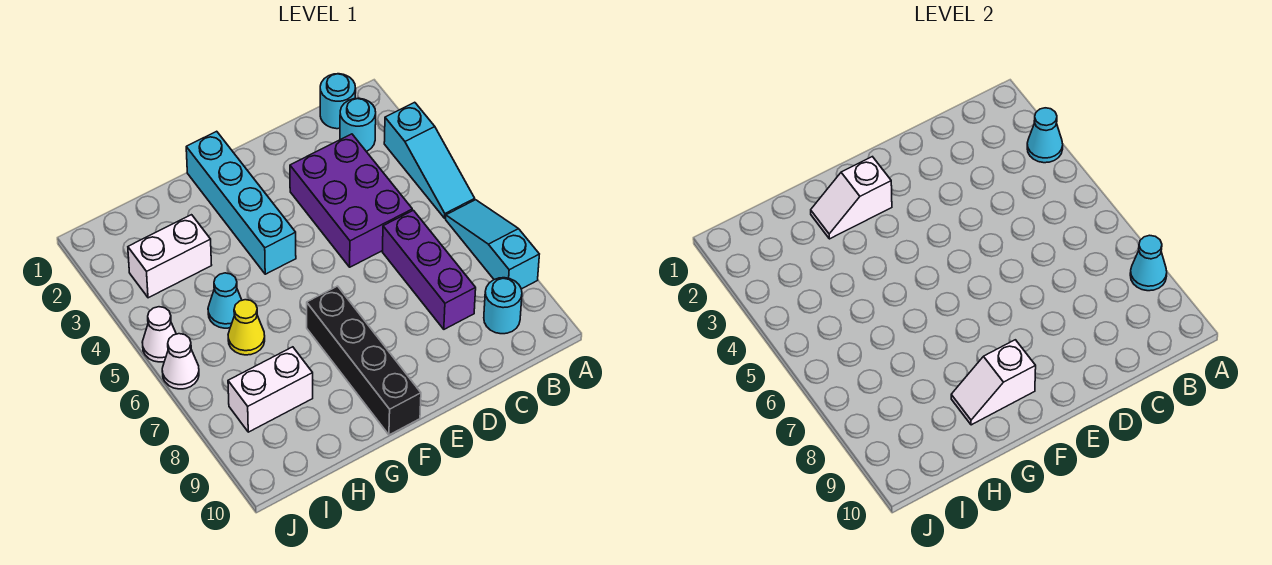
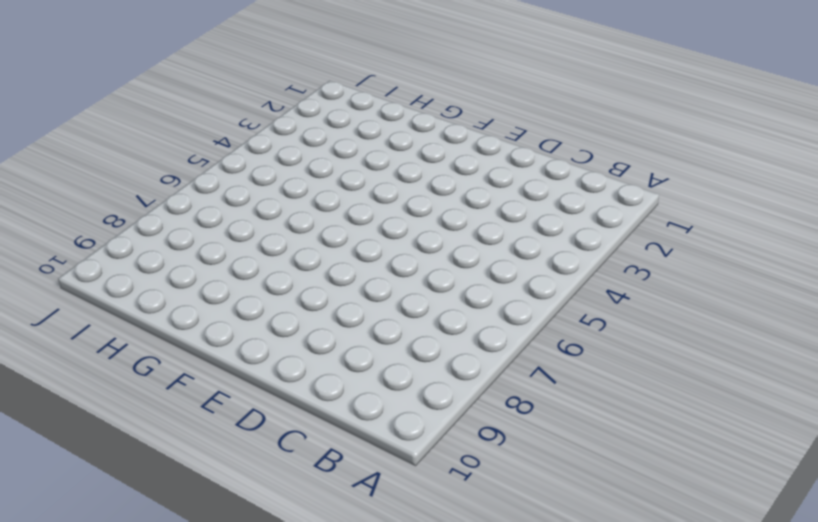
none -> cyan 1x3 slope [384,102,475,218]
none -> cyan 1x3 slope [446,200,539,289]
none -> cyan 1x1 round brick [320,74,356,129]

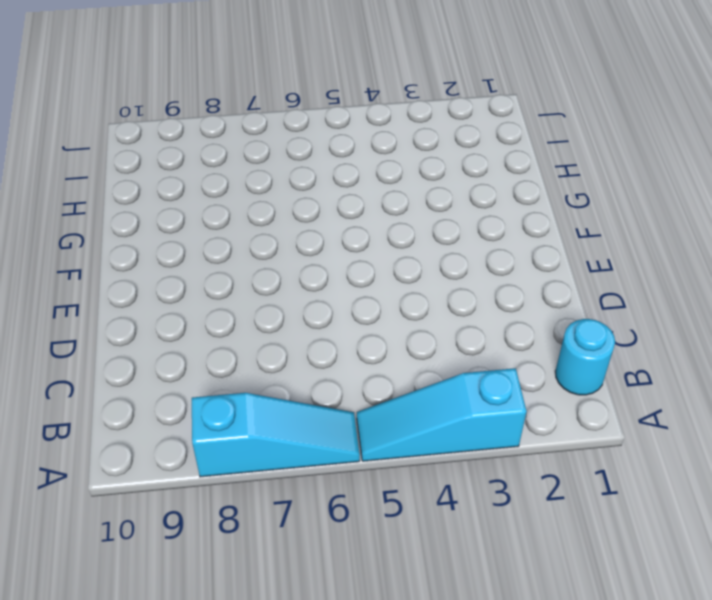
none -> cyan 1x1 round brick [340,98,376,152]
none -> cyan 1x1 round brick [484,278,522,334]
none -> purple 2x3 brick [290,134,412,267]

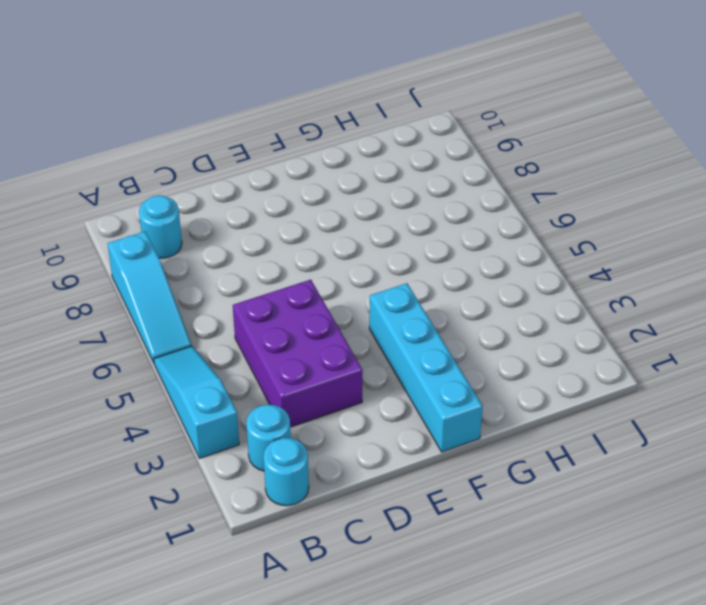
none -> purple 1x3 brick [382,210,476,329]
none -> black 1x4 brick [307,286,421,435]
none -> white 1x2 brick [128,215,212,298]

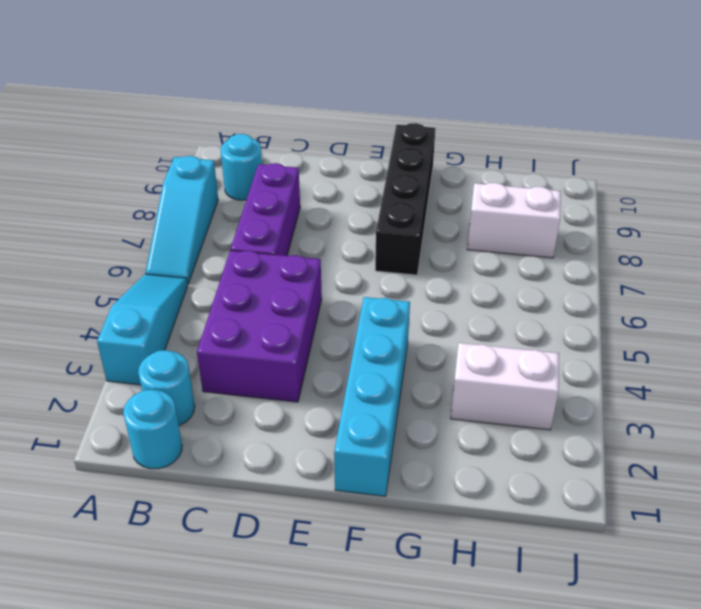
none -> cyan 1x1 cone [208,273,242,328]
none -> yellow 1x1 cone [228,300,265,355]
none -> white 1x1 cone [142,307,176,362]

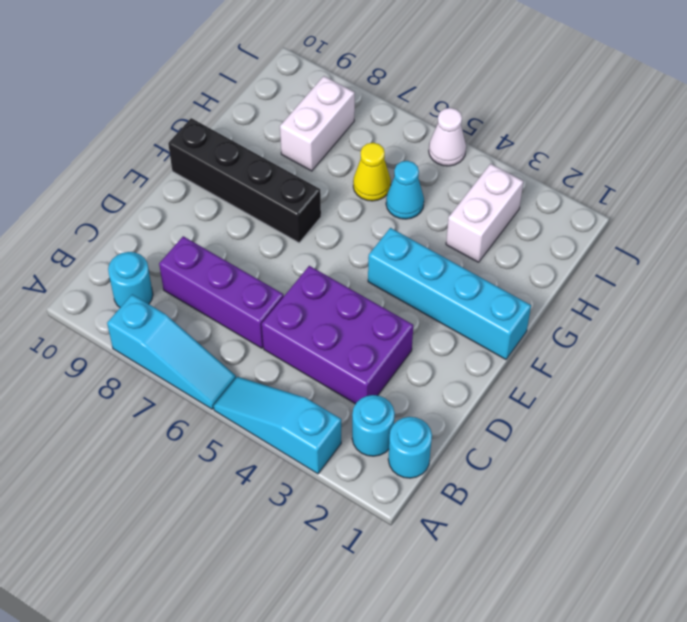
none -> white 1x1 cone [162,334,199,389]
none -> cyan 1x1 cone [1027,108,1063,163]
none -> cyan 1x1 cone [1130,235,1167,291]

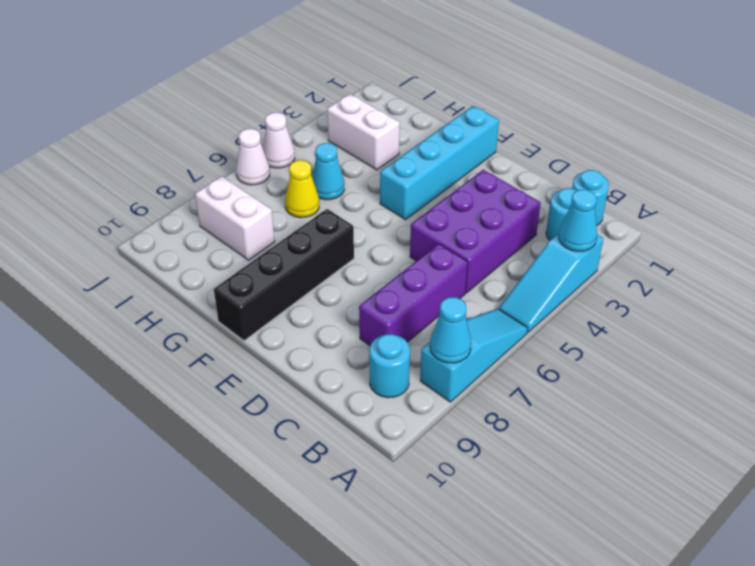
none -> white 1x2 slope [811,157,892,239]
none -> white 1x2 slope [951,340,1036,425]

